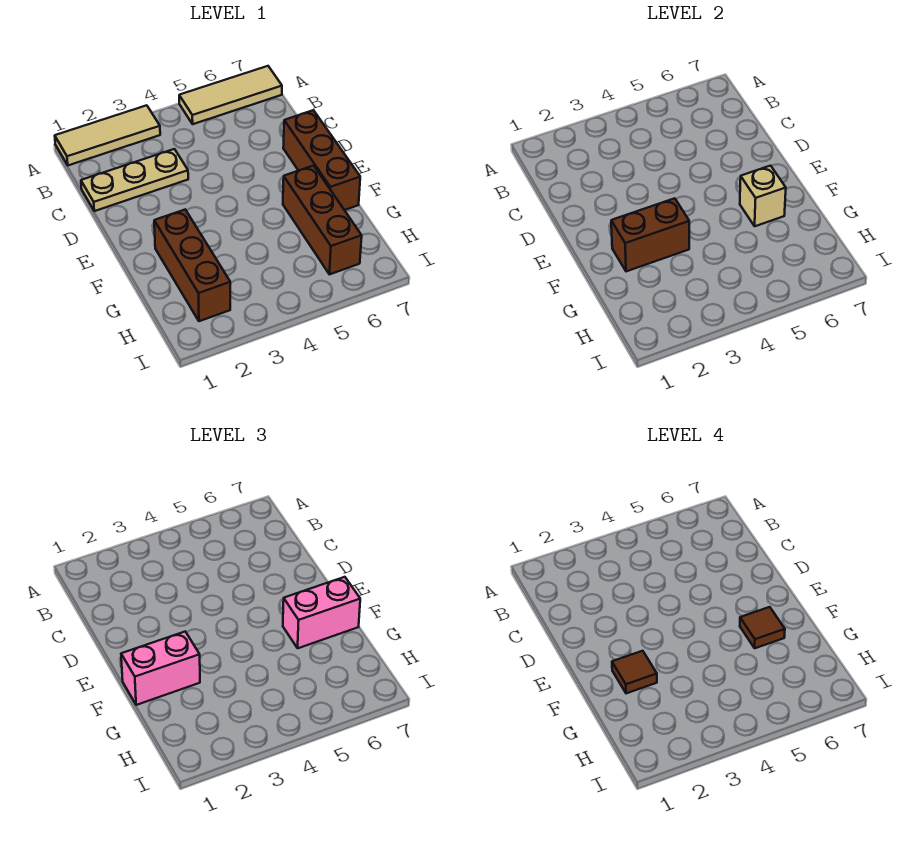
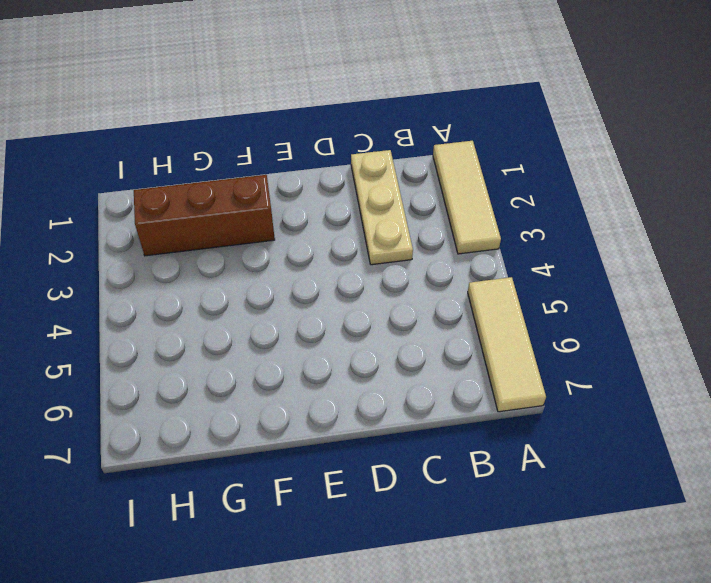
none -> brown 1x3 brick [283,110,360,210]
none -> brown 1x3 brick [283,166,362,274]
none -> brown 1x2 brick [611,198,689,271]

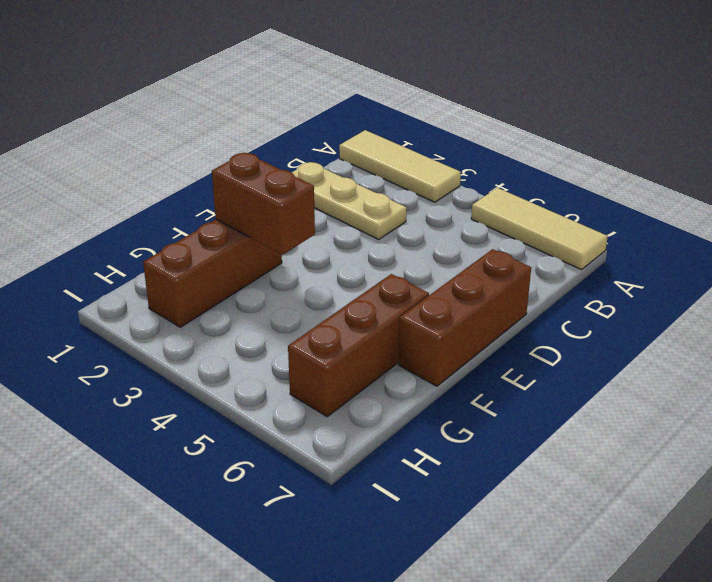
none -> tan 1x1 brick [740,166,786,226]
none -> pink 1x2 brick [121,632,200,705]
none -> pink 1x2 brick [283,577,360,648]

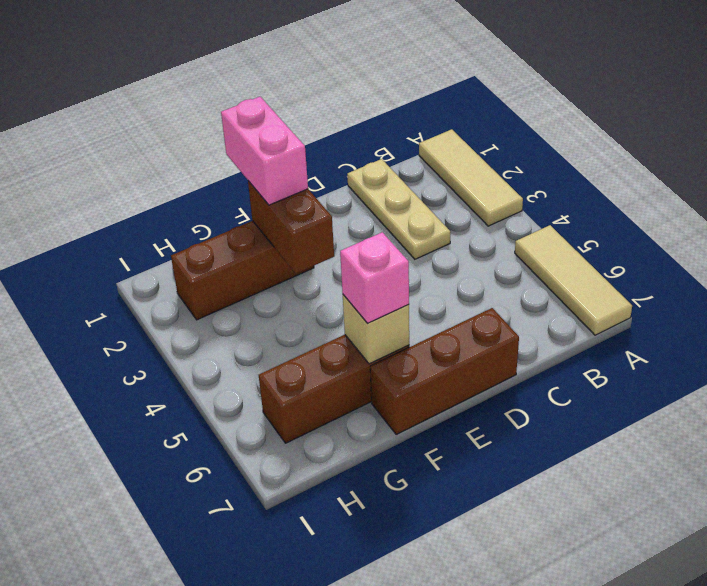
pink 1x1 brick [340,232,409,323] -> pink 1x2 brick [283,577,360,648]
none -> brown 1x1 tile [612,651,657,693]
none -> brown 1x1 tile [740,607,785,648]

